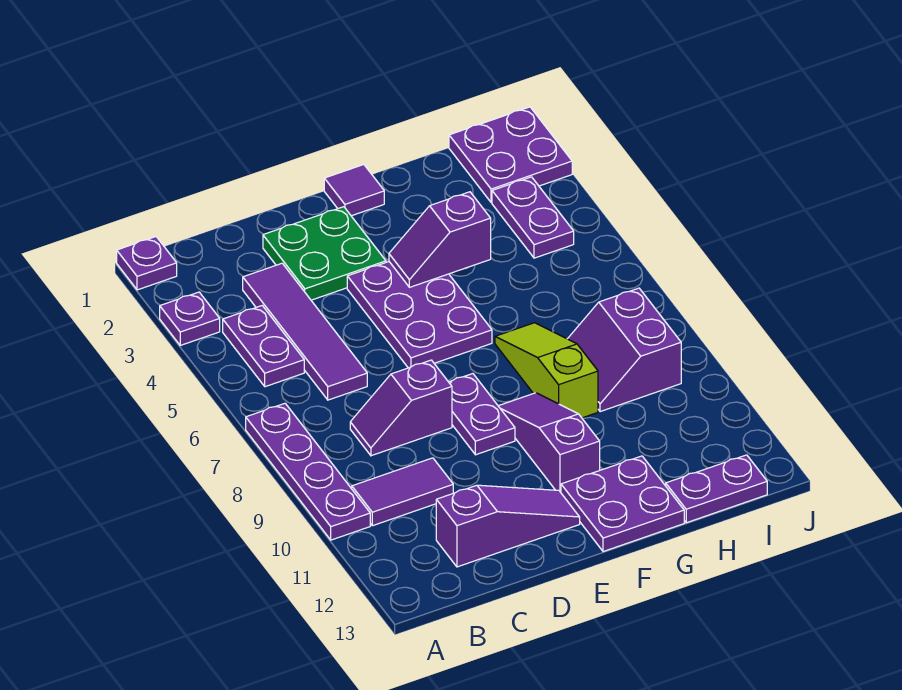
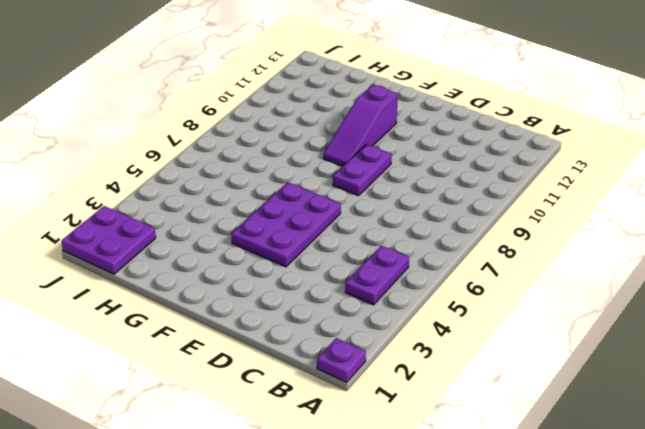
none -> purple 1x1 plate [160,292,220,345]
none -> purple 1x4 plate [246,403,370,540]
none -> purple 1x2 tile [352,458,453,526]

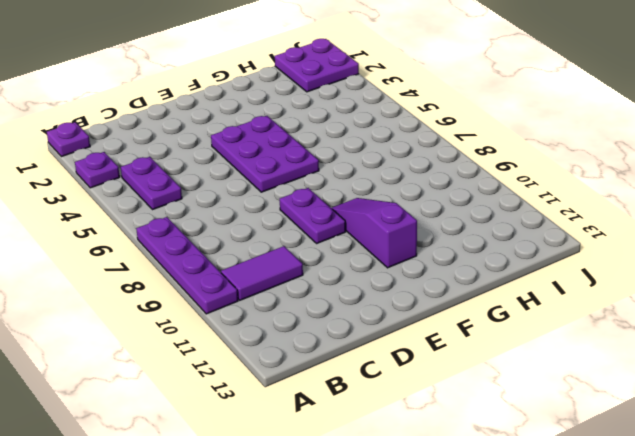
none -> purple 1x4 tile [243,263,367,400]
none -> purple 1x2 slope [350,360,452,456]
none -> purple 1x3 slope [436,485,580,567]

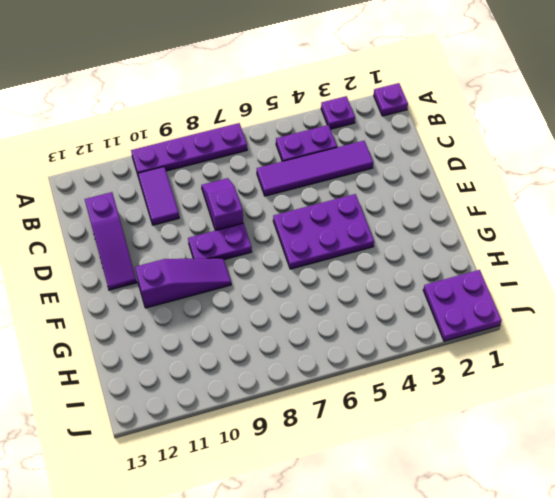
none -> green 2x2 plate [263,207,386,300]
none -> purple 1x1 tile [324,165,384,216]
none -> purple 2x2 plate [561,456,684,552]

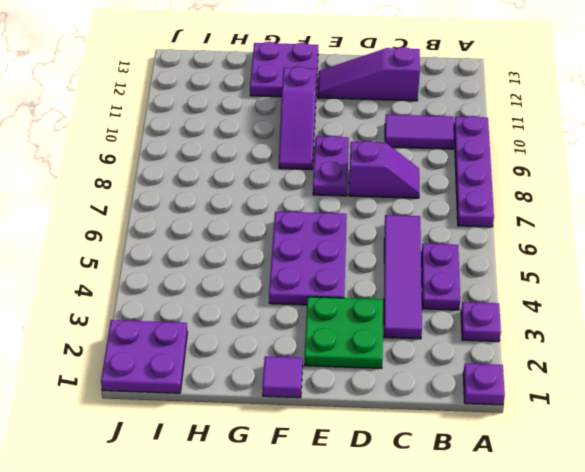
none -> lime 1x3 slope [495,323,598,418]
none -> purple 2x2 slope [568,288,681,412]
none -> purple 1x2 plate [666,455,767,523]

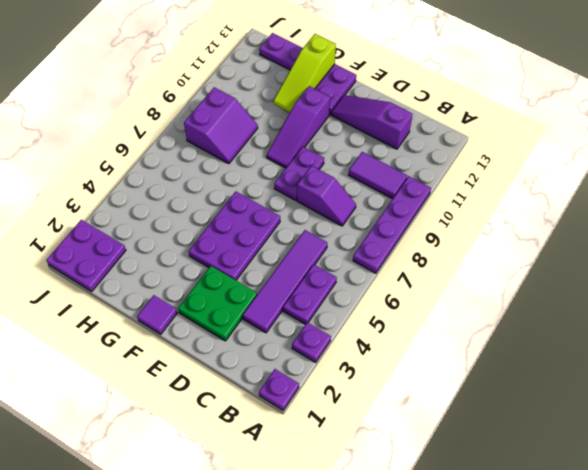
lime 1x3 slope [274,34,336,112] -> lime 1x3 slope moved to [495,323,598,418]
none -> purple 1x2 plate [492,177,574,258]
none -> purple 1x2 slope [389,192,491,287]

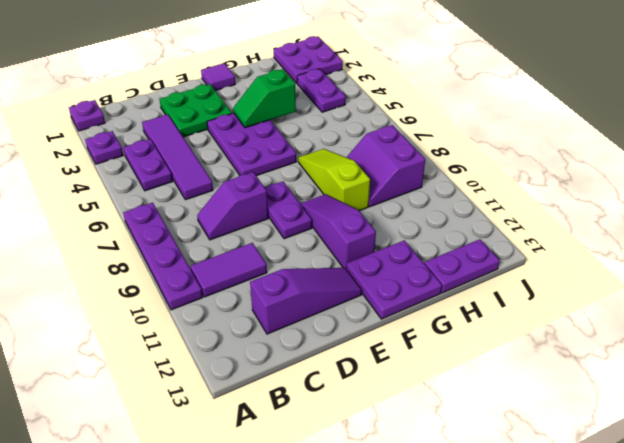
green 1x2 slope [233,69,296,128] -> purple 1x2 slope [389,192,491,287]

